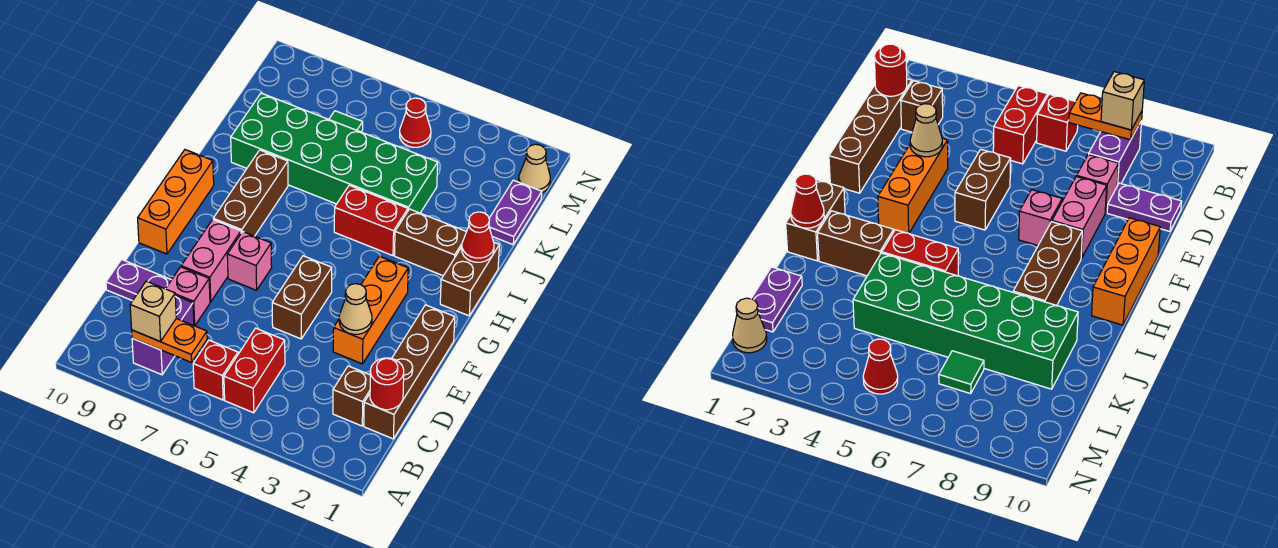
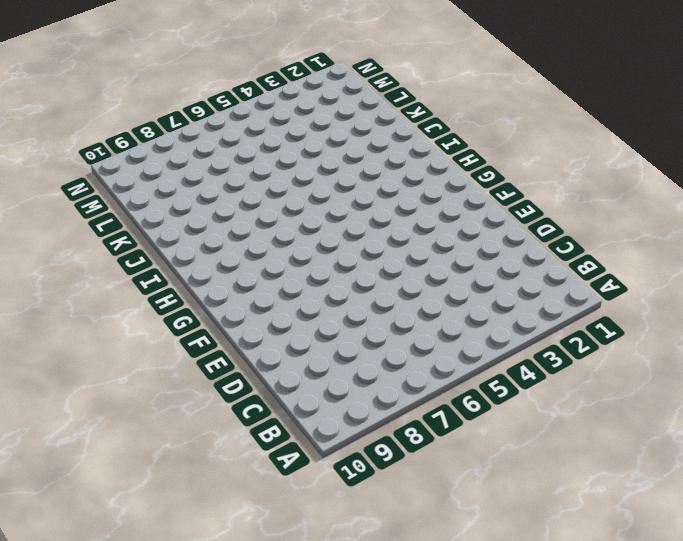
none -> red 1x2 brick [224,328,285,413]
none -> red 1x1 brick [193,340,238,400]
none -> purple 1x2 brick [132,295,194,375]

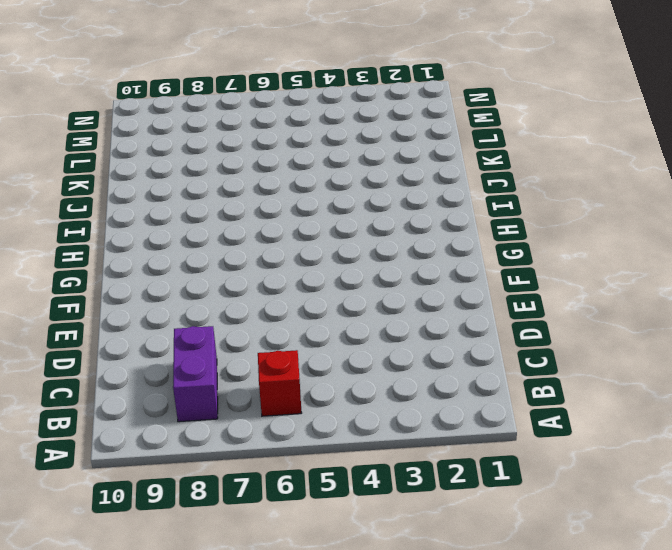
none -> red 1x2 brick [224,328,285,413]
none -> brown 1x4 brick [364,305,455,439]
none -> brown 1x1 brick [333,366,370,426]

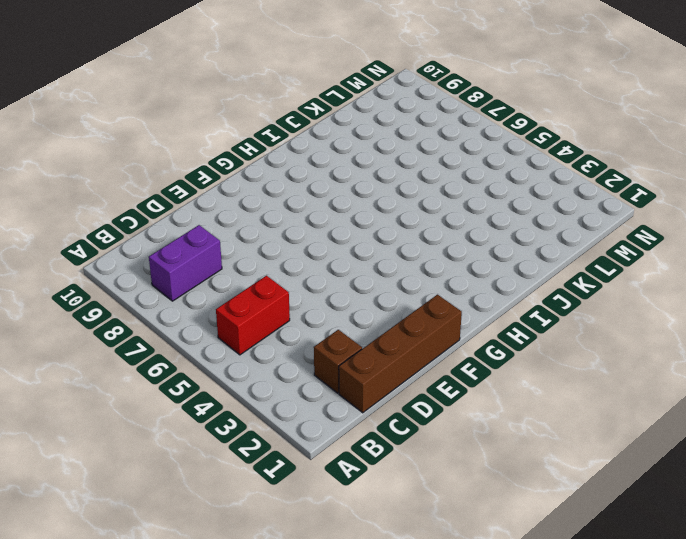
none -> red 1x1 brick [193,340,238,400]
none -> pink 1x1 brick [166,267,210,326]
none -> purple 1x2 plate [106,259,171,301]

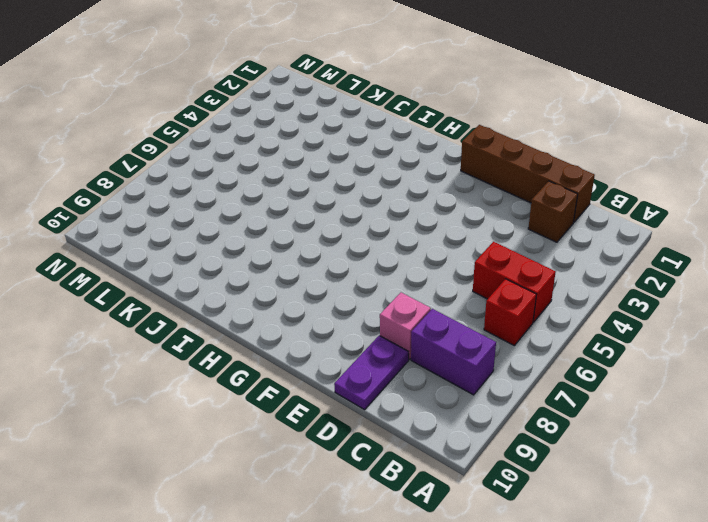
none -> orange 1x3 brick [333,256,408,364]
none -> brown 1x2 brick [272,256,332,339]
none -> pink 1x2 brick [181,220,241,302]

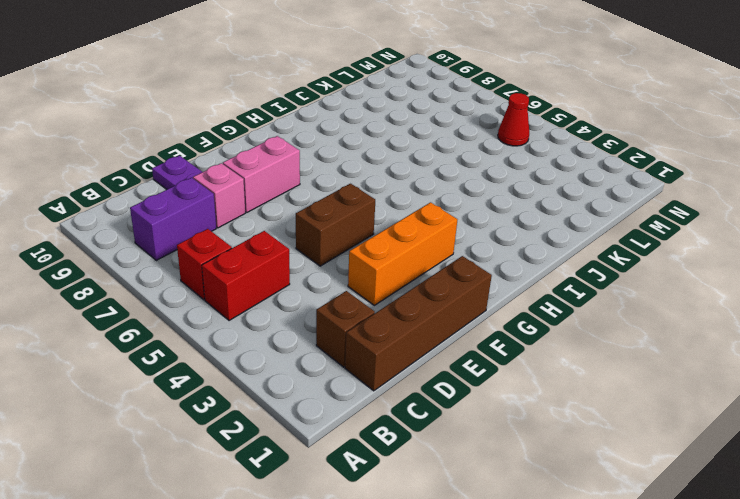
none -> pink 1x1 brick [227,232,272,290]
none -> orange 1x3 brick [138,150,214,254]
none -> brown 1x3 brick [213,150,288,236]

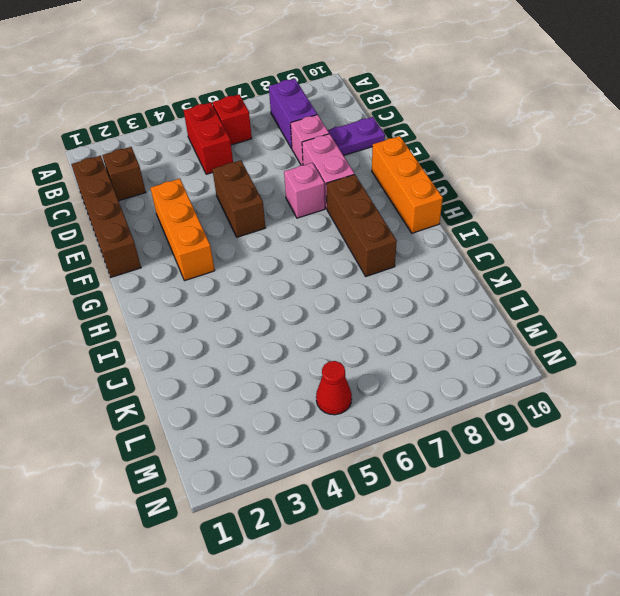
none -> brown 1x2 brick [440,243,499,316]
none -> brown 1x2 brick [395,209,466,276]
none -> red 1x2 brick [334,185,408,256]

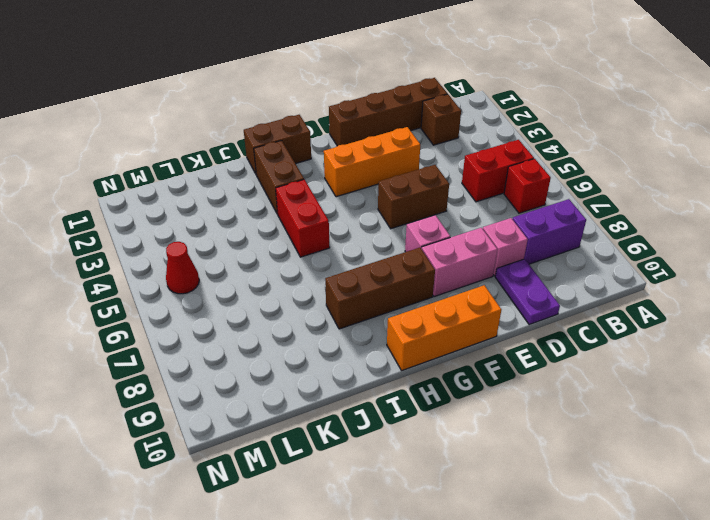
none -> green 2x6 brick [231,93,438,213]
none -> purple 1x2 plate [489,180,542,245]
none -> green 1x1 tile [329,111,363,132]

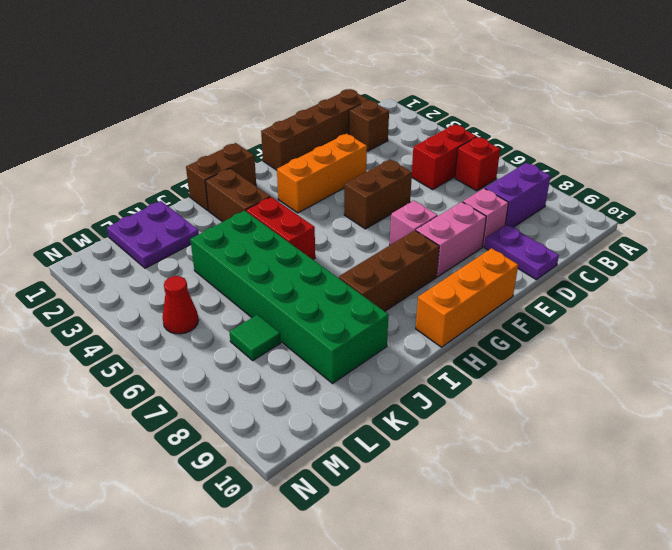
purple 2x2 plate [107,201,199,268] -> purple 1x2 plate [489,180,542,245]
none -> tan 1x1 cone [519,144,550,193]
none -> orange 1x2 plate [132,319,207,362]
none -> red 1x1 round brick [370,358,404,410]

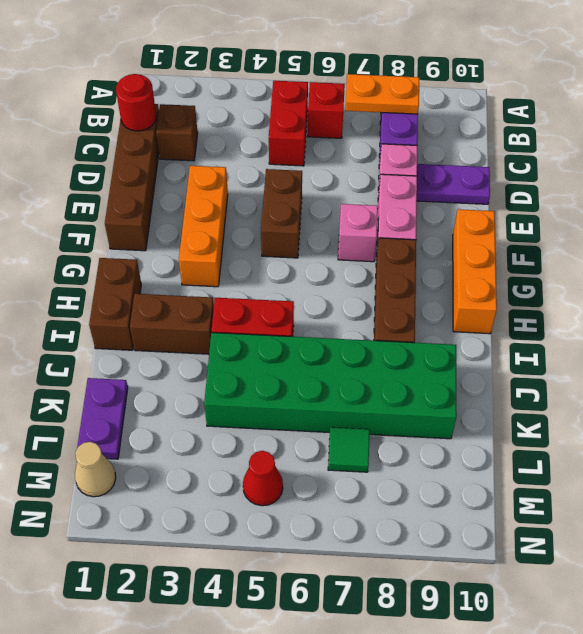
none -> tan 1x1 cone [339,284,372,334]
none -> red 1x1 cone [462,212,494,262]
none -> tan 1x1 brick [130,281,176,342]

